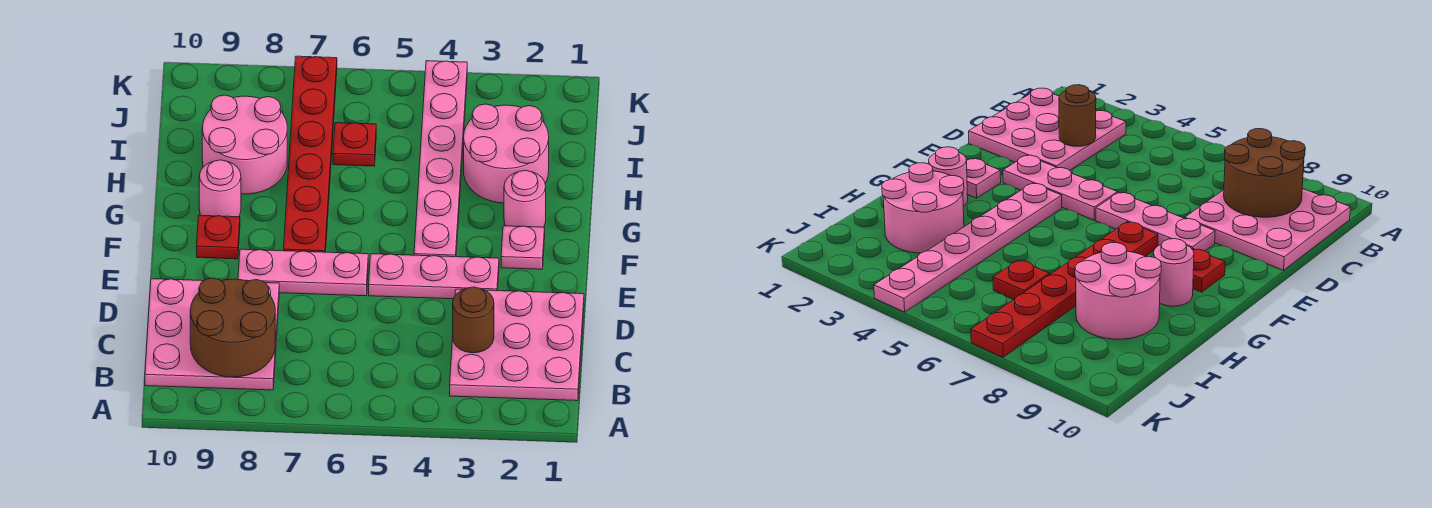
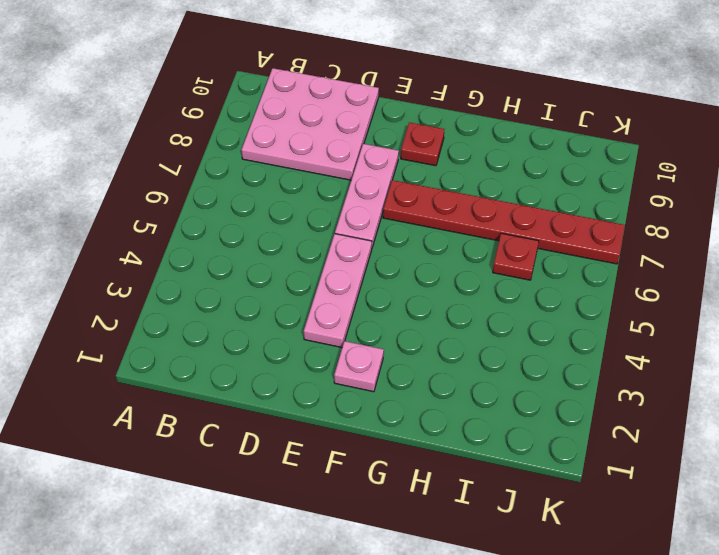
none -> pink 3x3 plate [450,289,584,401]
none -> pink 1x6 plate [414,61,467,257]
none -> pink 1x1 round brick [504,170,546,227]

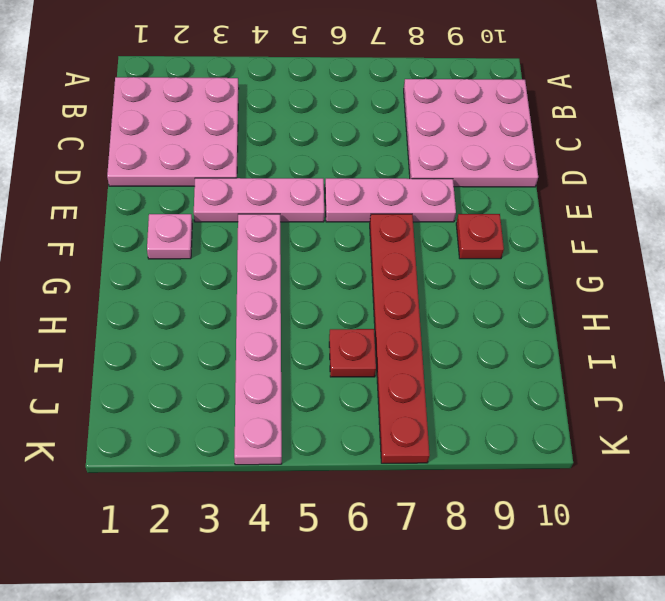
none -> pink 1x1 round brick [504,170,546,227]
none -> pink 1x1 round brick [199,160,241,217]
none -> pink 2x2 round brick [464,104,549,203]

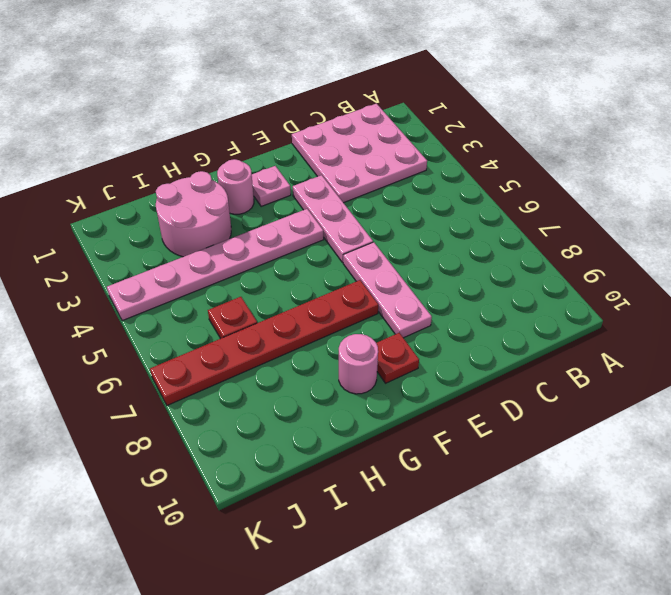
none -> pink 3x3 plate [145,279,279,390]
none -> pink 2x2 round brick [202,95,287,194]
none -> brown 2x2 round brick [190,278,275,377]

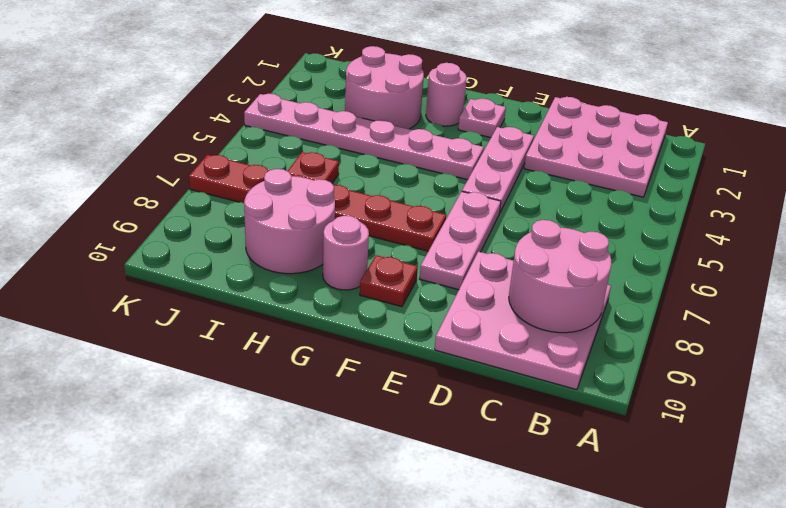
pink 2x2 round brick [509,220,612,333] -> brown 2x2 round brick [190,278,275,377]
none -> brown 1x1 round brick [453,287,494,353]

